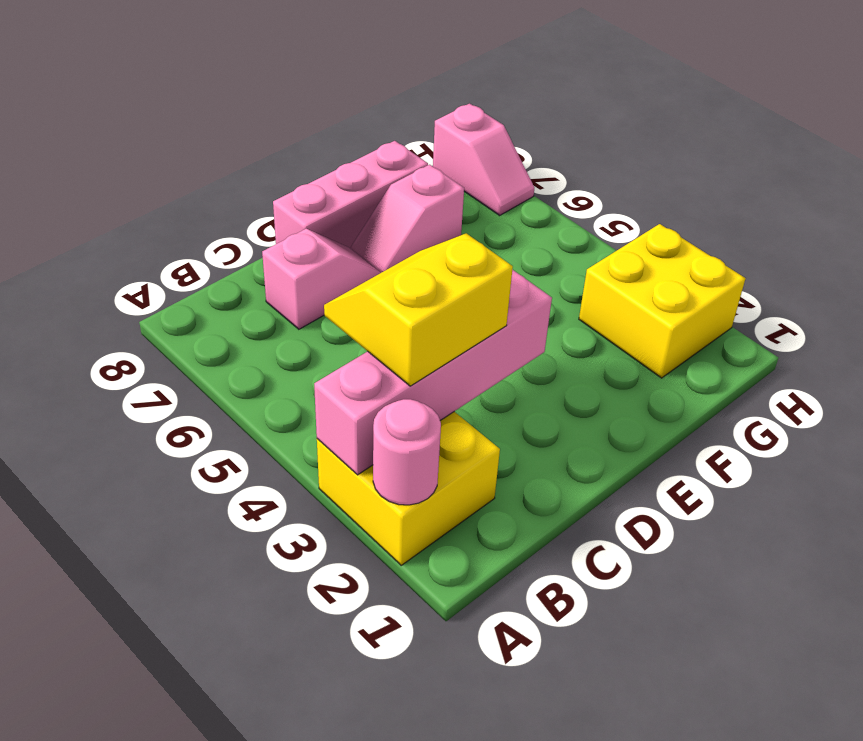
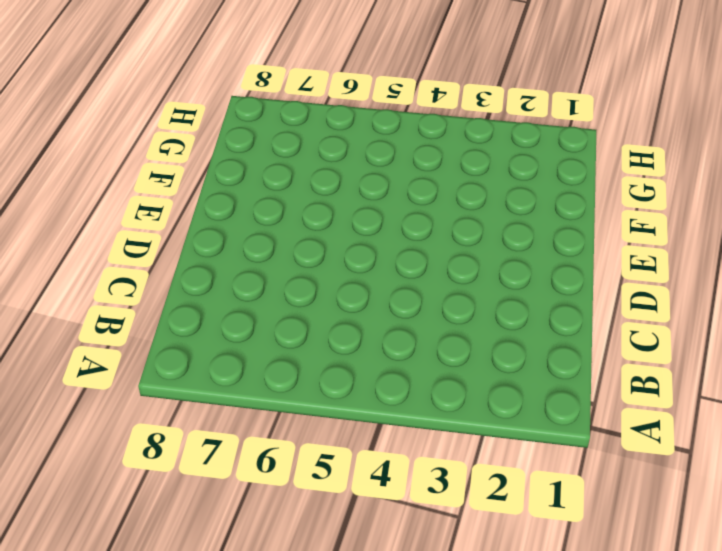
none -> yellow 2x2 brick [317,412,500,565]
none -> pink 1x2 slope [262,229,381,329]

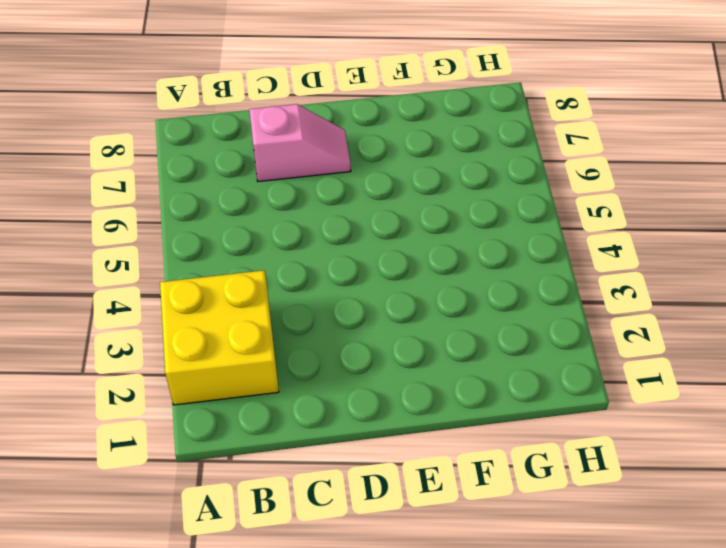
none -> pink 1x3 brick [273,141,428,249]
none -> pink 1x2 slope [351,165,464,273]

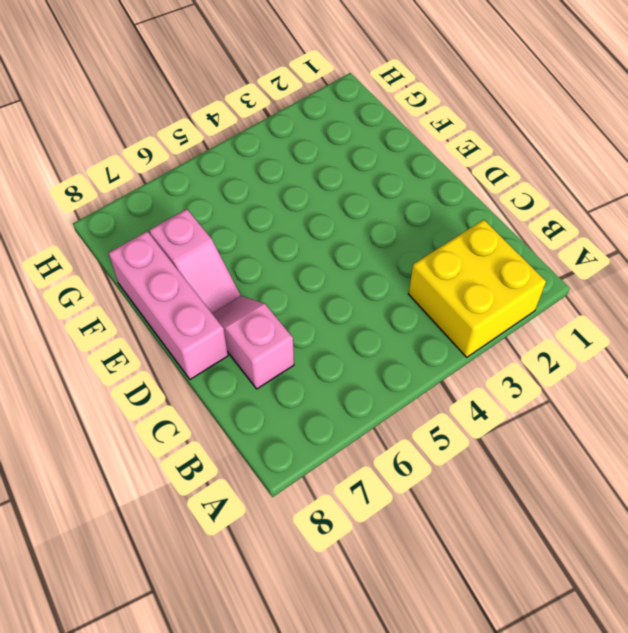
none -> yellow 2x2 brick [579,224,745,378]
none -> pink 1x2 slope [433,104,534,215]

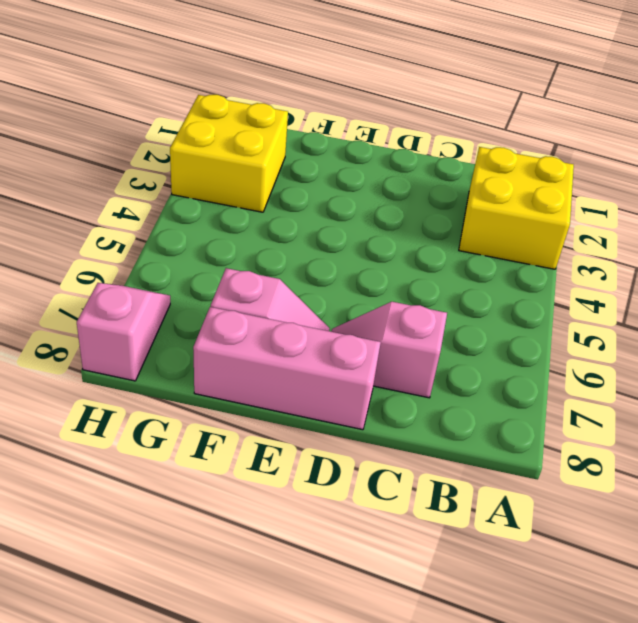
none -> pink 1x1 round brick [373,399,441,505]
none -> pink 1x4 brick [314,269,552,475]

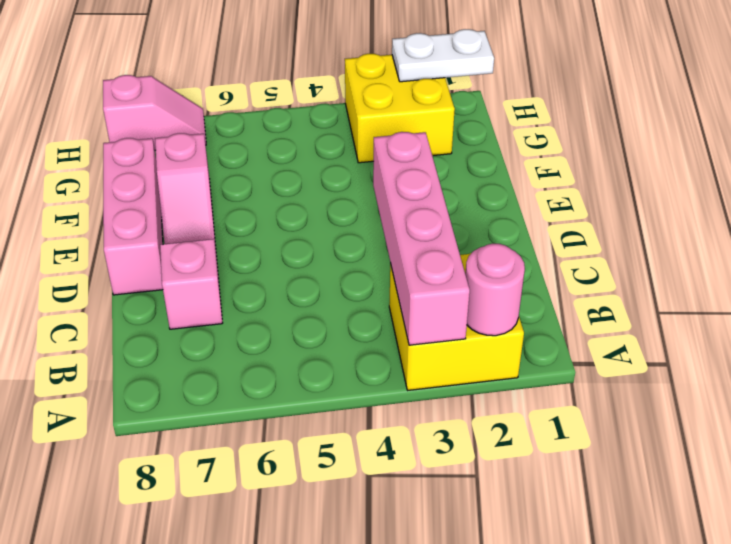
white 1x2 plate [392,29,494,82] -> none
none -> yellow 2x2 slope [324,233,513,386]

